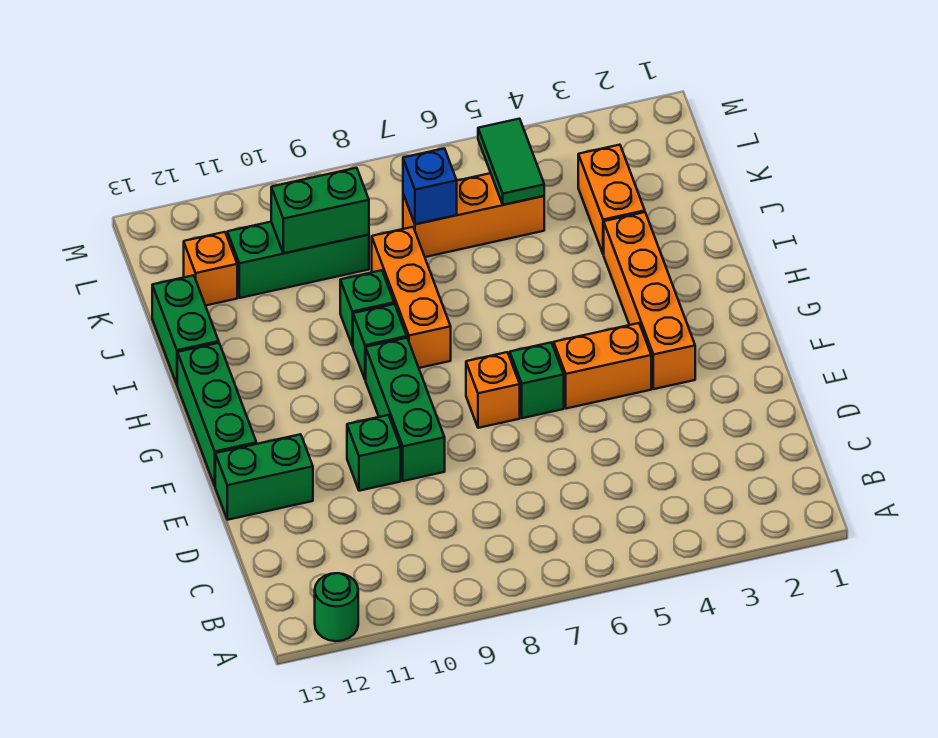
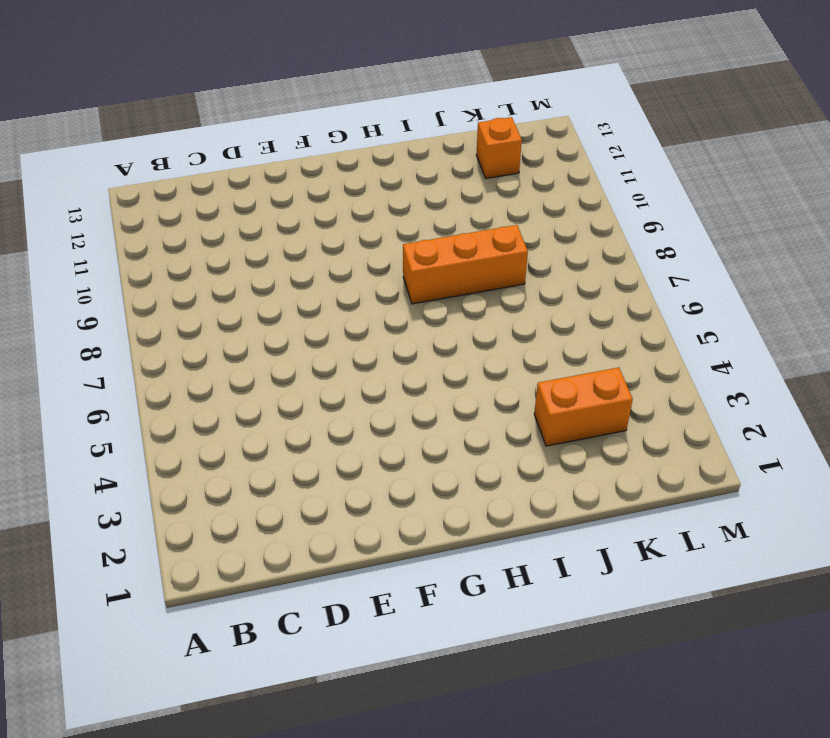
none -> green 1x1 round brick [315,573,358,641]
none -> green 1x3 brick [366,338,445,481]
none -> green 1x1 brick [347,415,401,491]

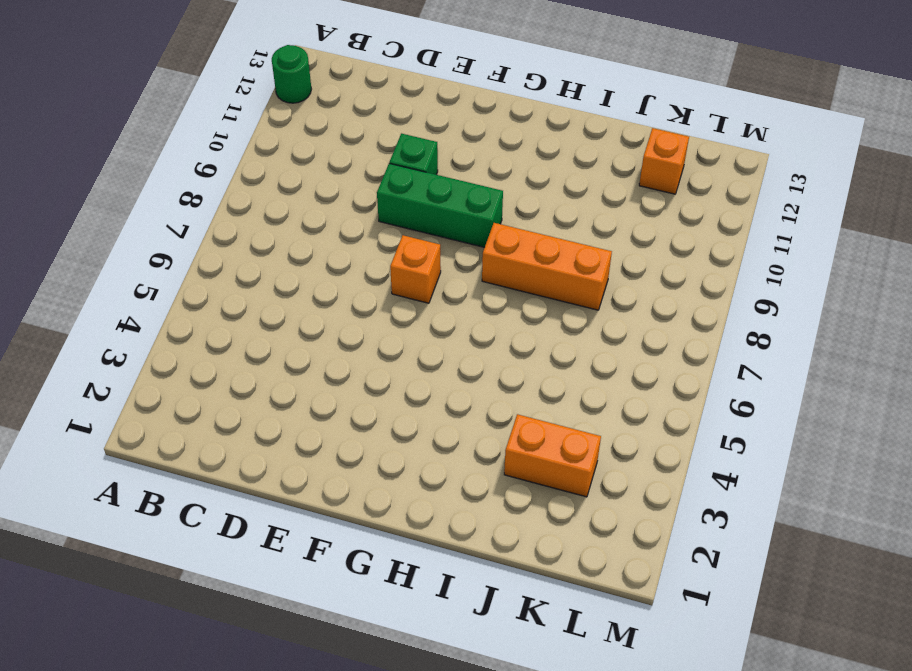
none -> green 1x2 brick [215,434,313,520]
none -> orange 1x4 brick [604,212,695,389]
none -> orange 1x2 brick [554,323,651,408]

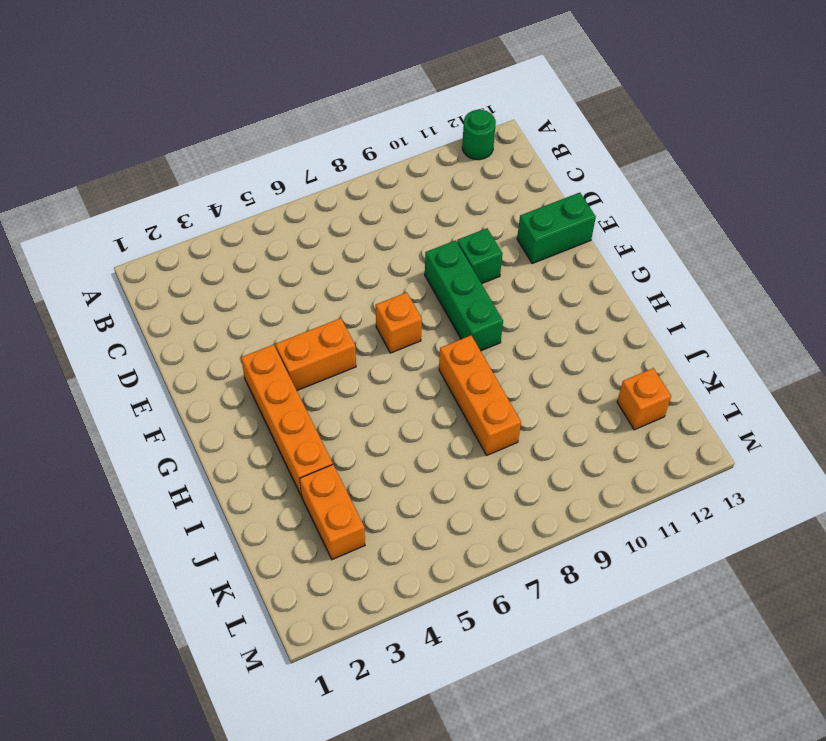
none -> green 1x1 brick [510,343,564,418]
none -> green 1x3 brick [177,343,256,485]
none -> green 1x1 brick [353,304,407,380]

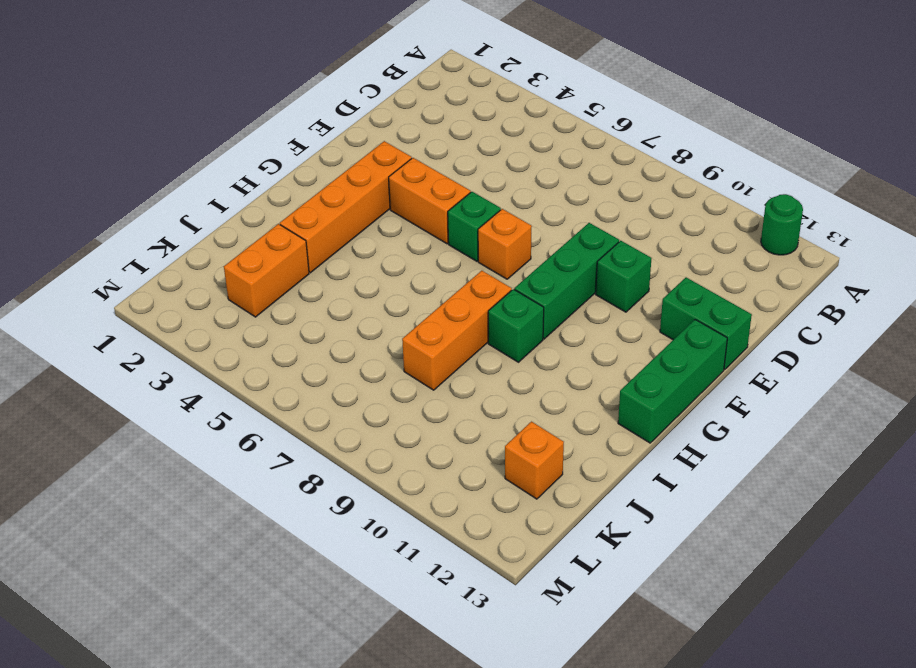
none -> green 1x1 brick [340,270,394,346]
none -> green 1x2 brick [152,275,219,384]
none -> orange 1x3 brick [403,173,544,257]

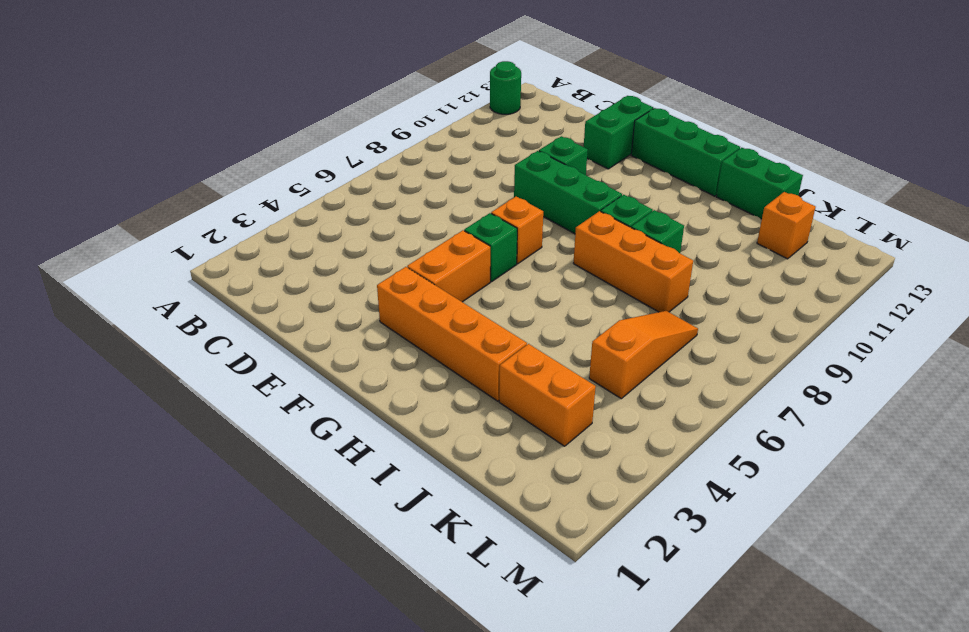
orange 1x3 slope [589,311,698,399] -> orange 1x3 brick [403,173,544,257]
none -> green 1x3 brick [227,222,369,298]
none -> green 1x2 tile [478,119,544,205]
none -> blue 1x1 brick [403,148,457,224]

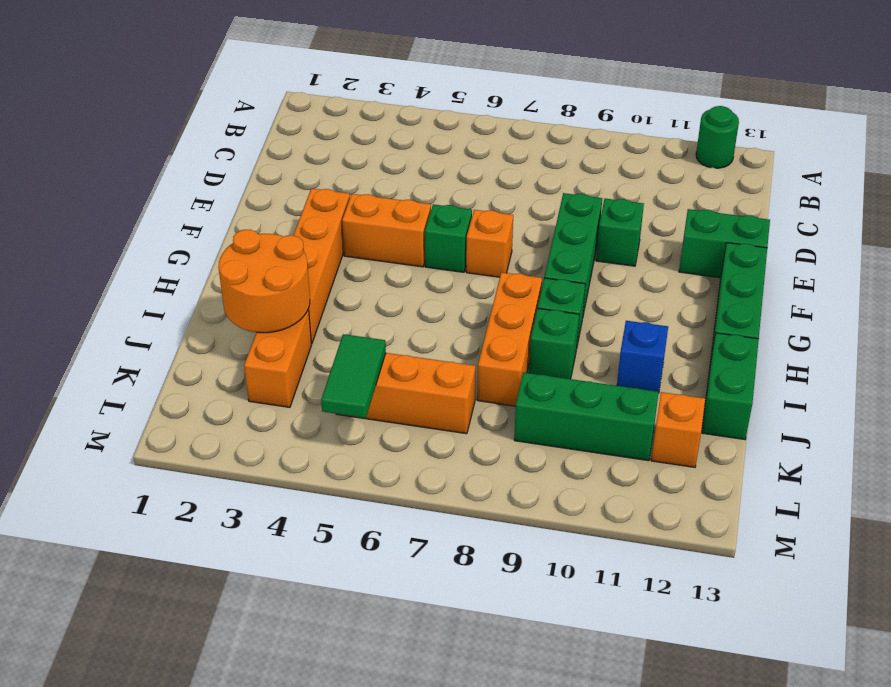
orange 2x2 round brick [218,230,310,333] -> none
blue 1x1 brick [617,321,668,392] -> blue 1x1 brick moved to [403,148,457,224]
none -> green 1x2 brick [271,168,369,253]

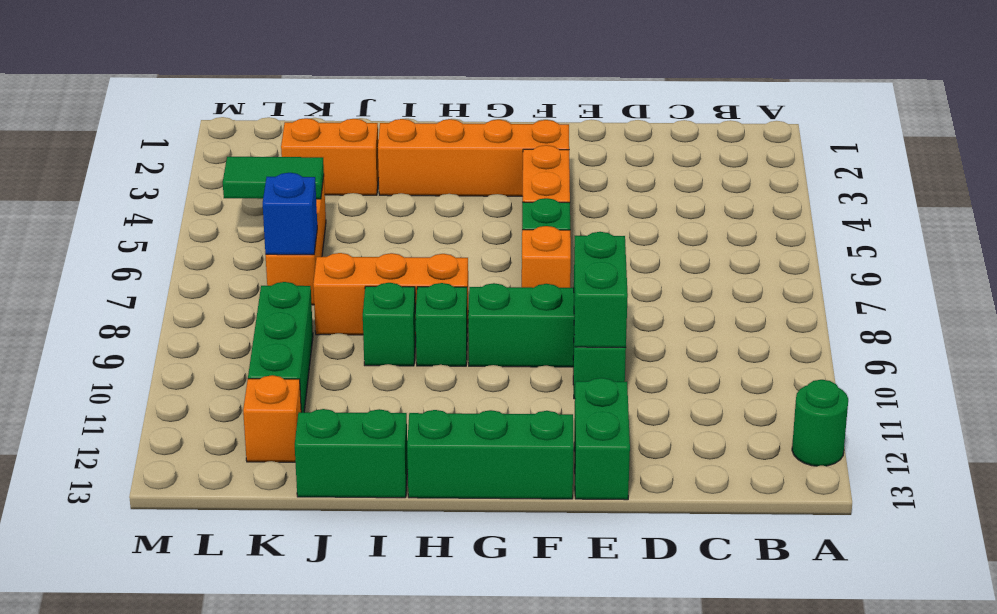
green 1x2 brick [574,232,628,347] -> green 1x2 brick moved to [271,168,369,253]

